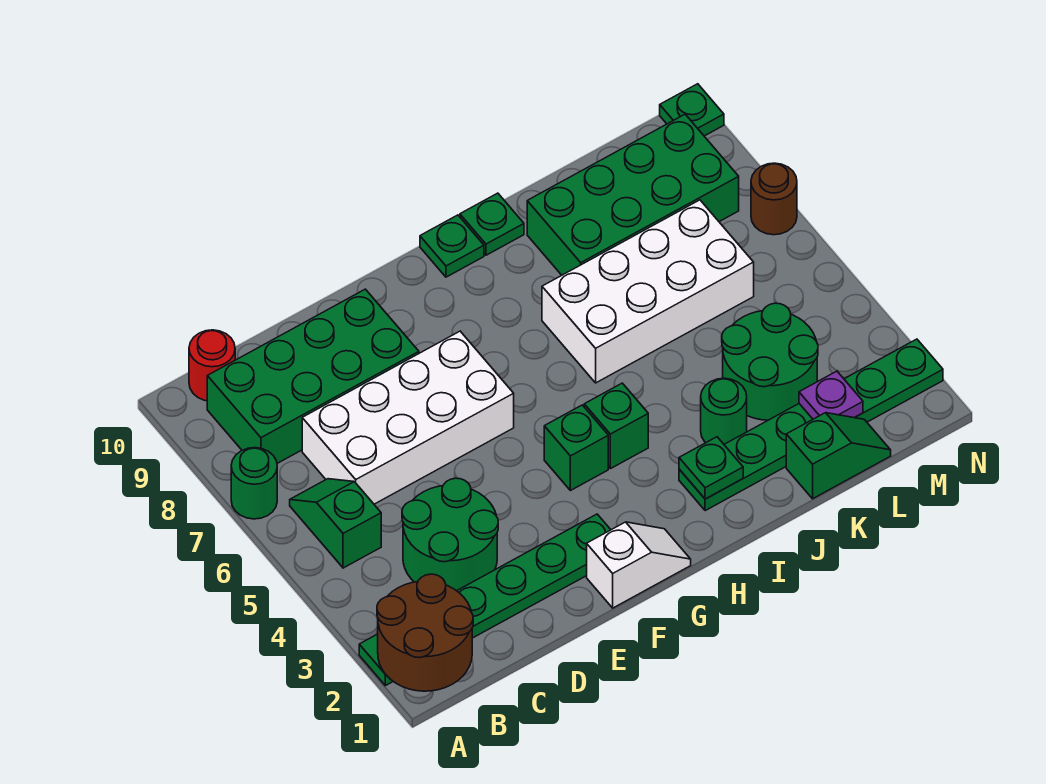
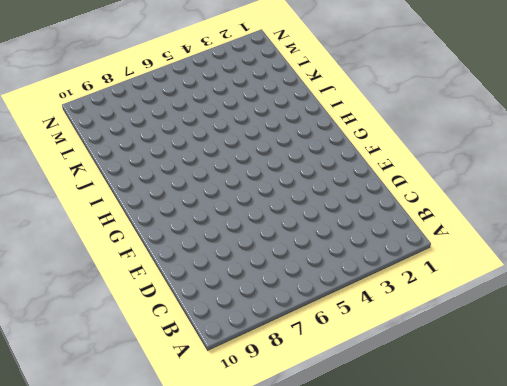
none -> green 1x6 plate [359,514,611,686]
none -> green 1x1 round brick [231,448,277,519]
none -> green 1x2 slope [290,479,381,568]

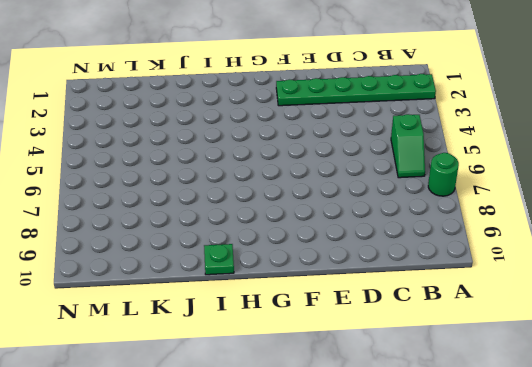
none -> green 2x4 brick [207,289,419,463]
none -> red 1x1 round brick [189,330,235,401]
none -> green 2x2 round brick [402,478,498,591]

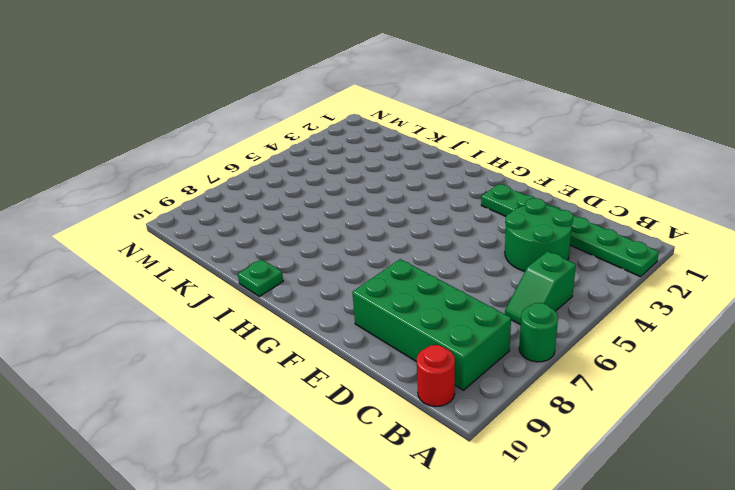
none -> white 2x4 brick [302,331,514,504]
none -> white 1x2 slope [587,522,691,608]
none -> green 1x1 brick [544,405,608,491]

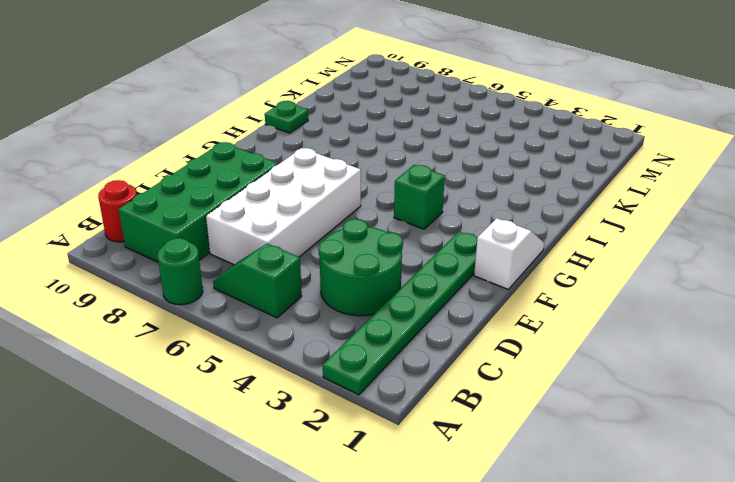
none -> green 1x1 brick [584,383,648,469]
none -> green 1x1 plate [420,215,484,277]
none -> green 1x6 plate [679,339,943,511]

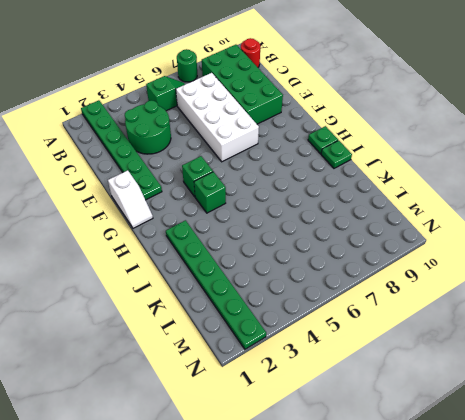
none -> white 2x4 brick [542,200,754,383]
none -> green 1x1 round brick [701,378,747,444]
none -> green 2x4 brick [527,114,739,275]

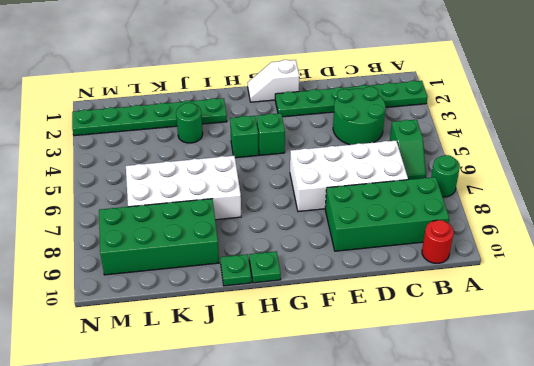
none -> green 1x2 slope [786,413,891,499]
none -> green 2x2 round brick [722,303,818,420]
none -> brown 1x1 round brick [751,163,797,235]

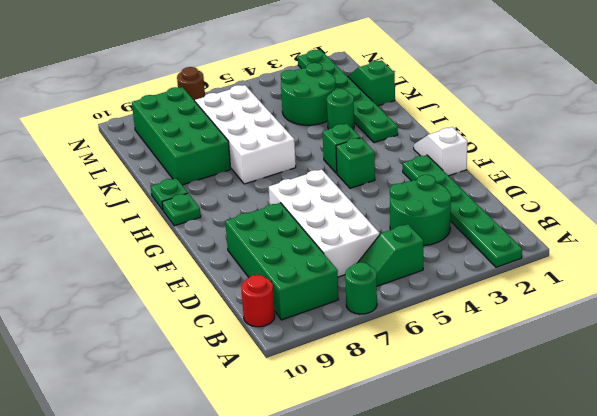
none -> green 1x1 plate [660,84,724,136]
none -> brown 2x2 round brick [377,574,473,691]
none -> green 1x1 plate [679,437,743,499]

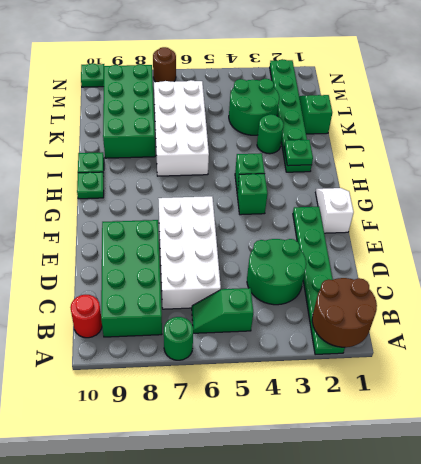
none -> purple 1x1 plate [799,371,863,419]

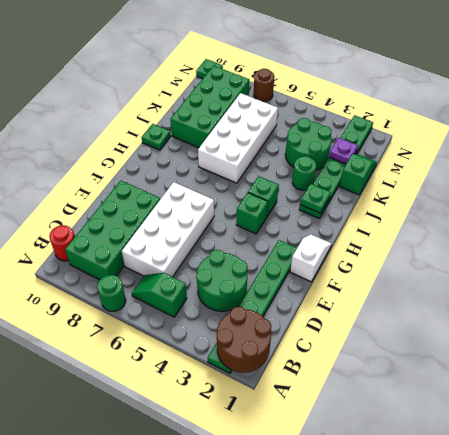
none -> green 1x1 plate [420,215,484,277]

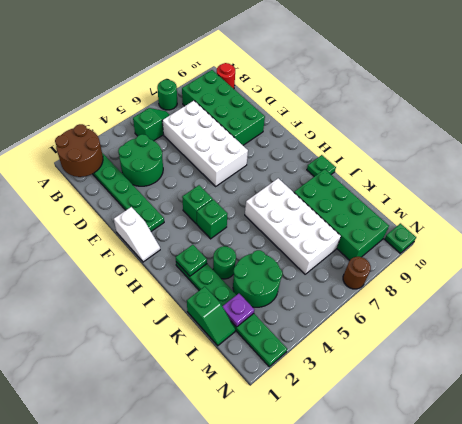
none -> green 1x1 plate [420,215,484,277]

